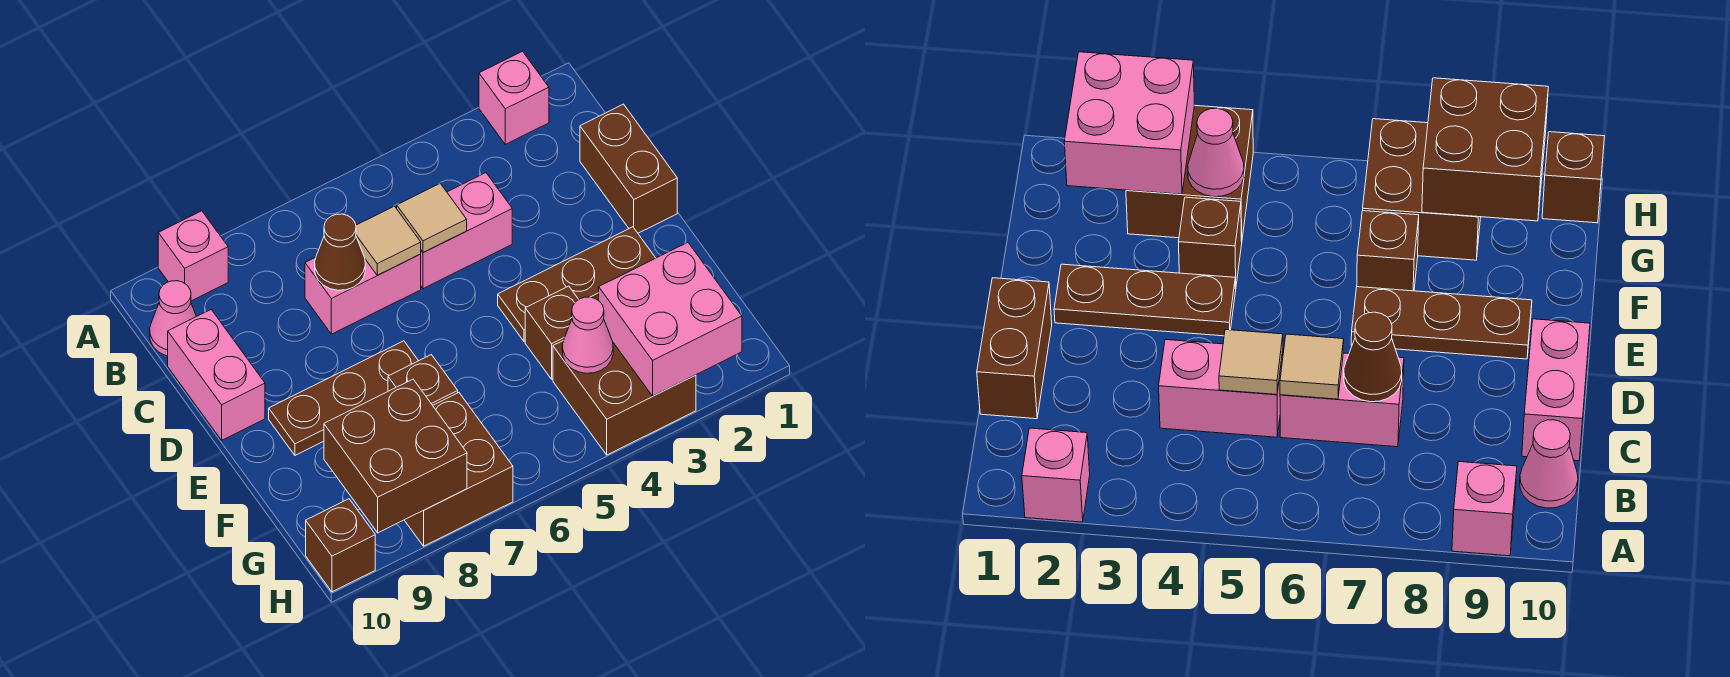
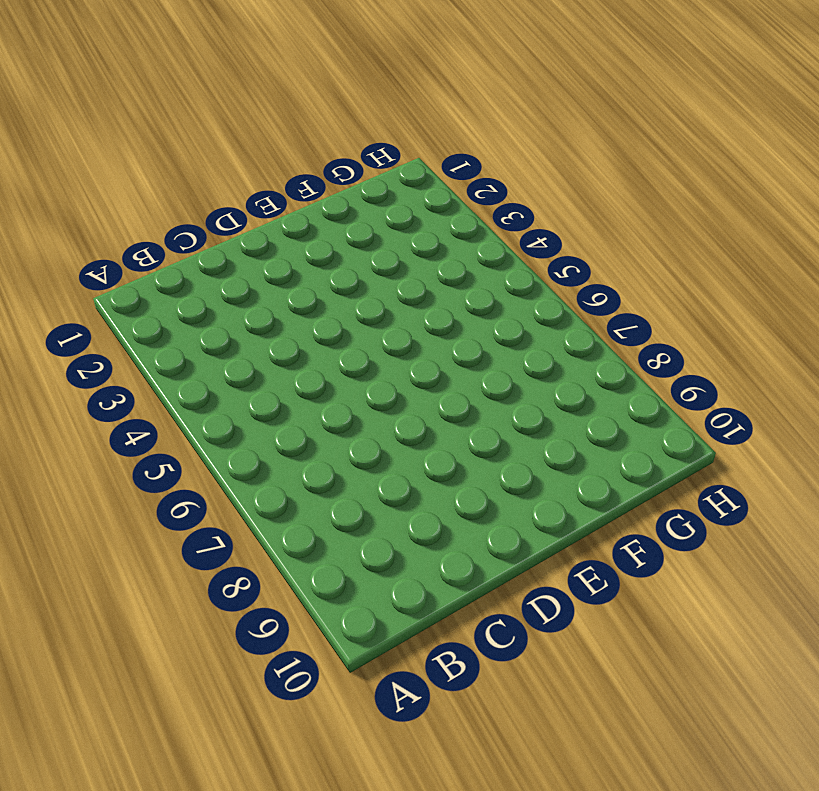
none -> pink 1x1 brick [479,51,549,144]
none -> pink 1x1 brick [158,211,228,301]
none -> pink 1x1 cone [150,281,196,356]

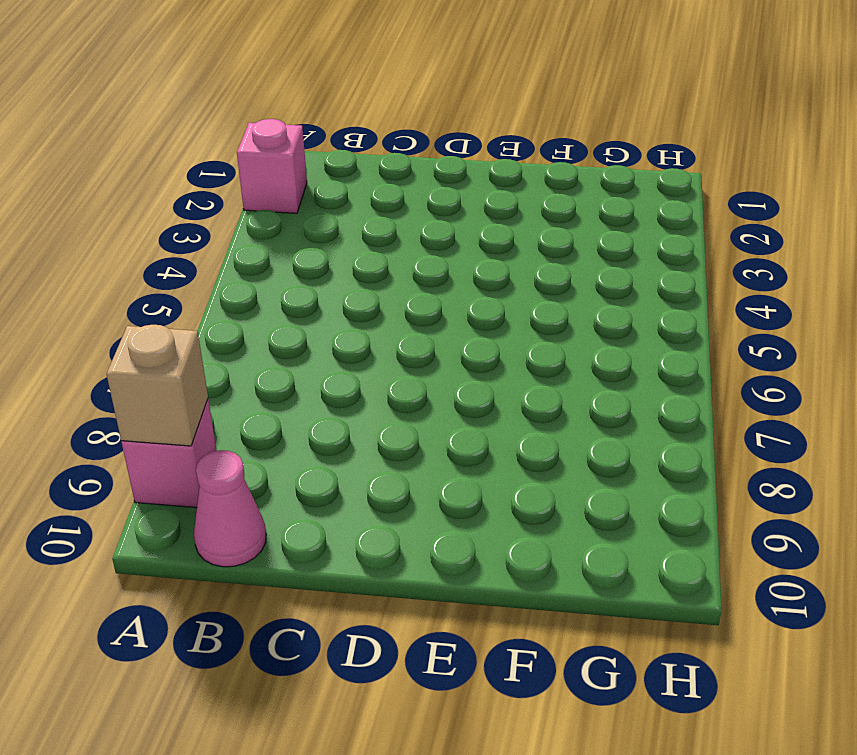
tan 1x1 brick [106,325,208,446] -> none
none -> brown 1x2 brick [580,104,677,233]
none -> pink 1x2 brick [421,173,512,289]
none -> pink 1x2 brick [305,254,421,334]

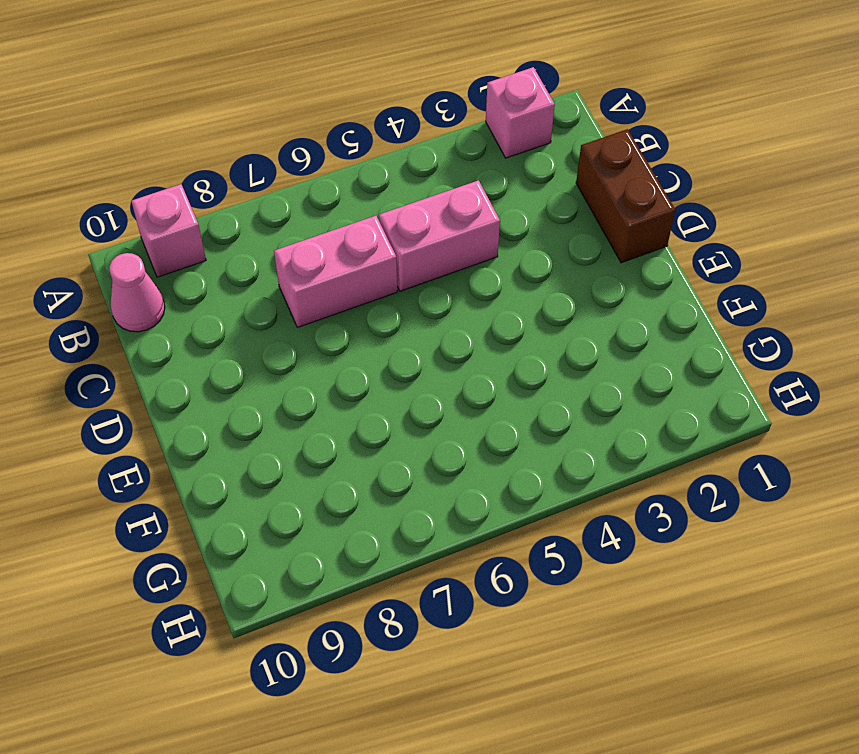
none -> pink 1x2 brick [168,310,265,440]
none -> brown 1x3 plate [498,227,655,341]
none -> brown 1x3 plate [269,341,418,455]

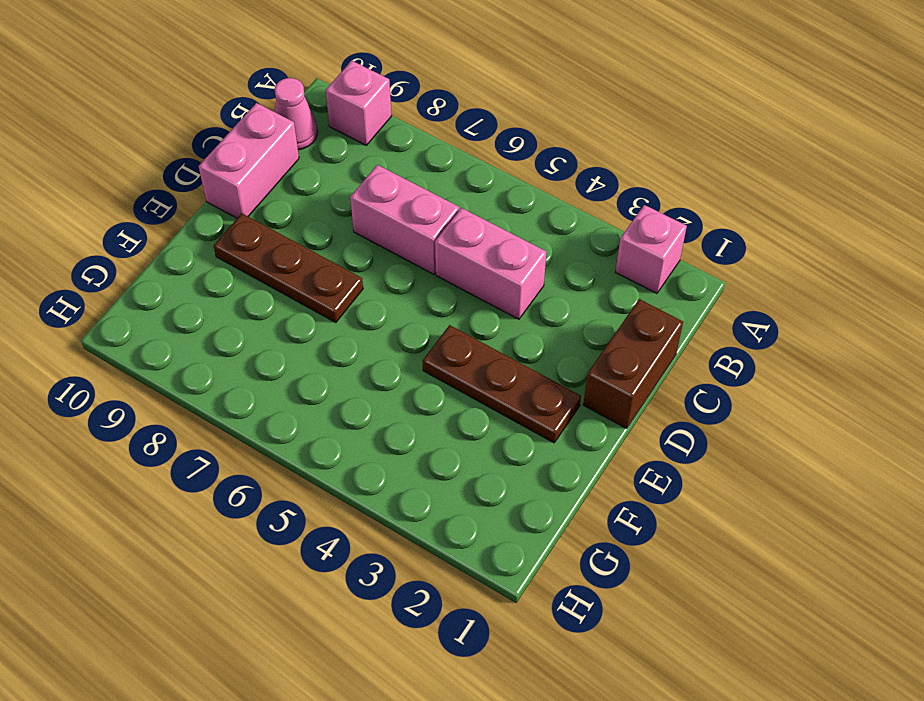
none -> brown 1x1 brick [525,286,579,379]
none -> brown 1x1 brick [388,355,458,405]
none -> brown 2x2 brick [553,340,696,455]

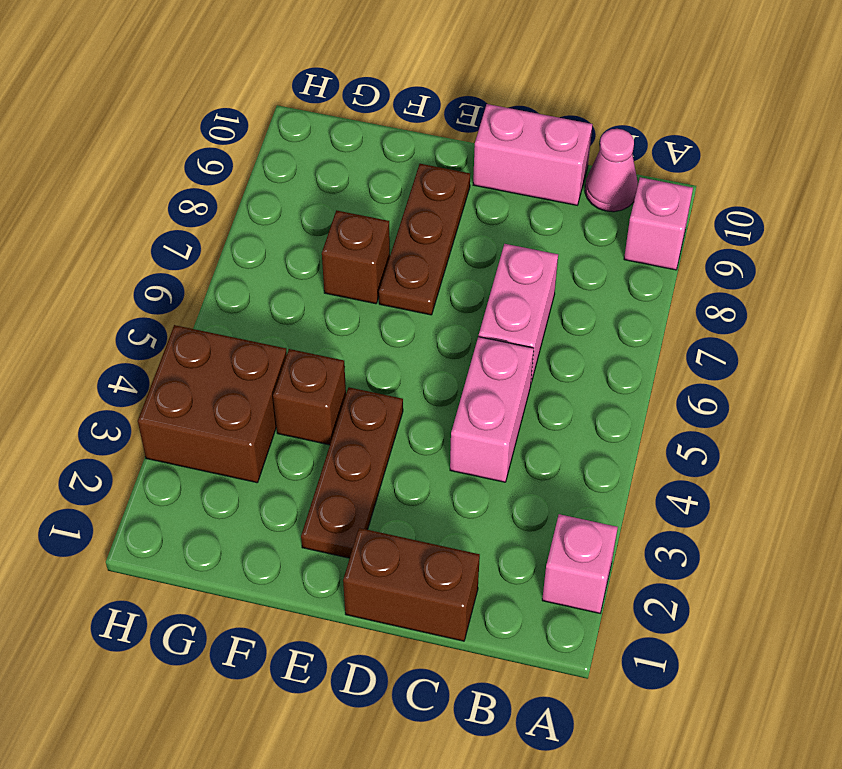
none -> brown 2x2 brick [405,393,513,546]
none -> brown 1x1 brick [306,499,375,592]
none -> tan 1x1 tile [397,184,467,253]

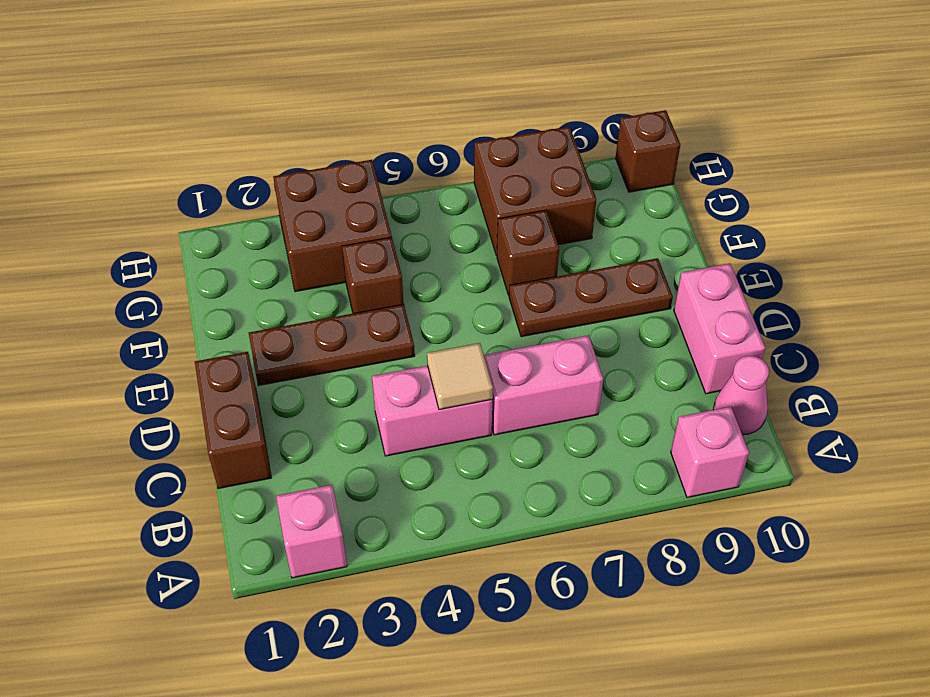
none -> tan 1x1 tile [356,206,421,275]
none -> brown 1x1 cone [315,214,365,290]
none -> pink 2x2 brick [599,243,742,396]

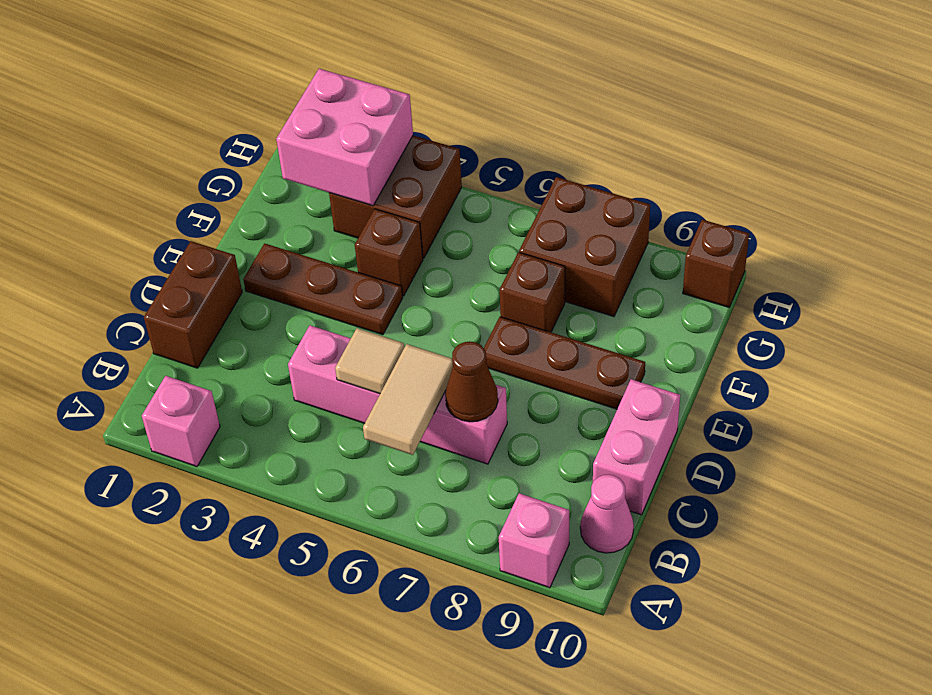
tan 1x2 tile [363,344,453,455] -> tan 1x1 tile [356,206,421,275]
none -> pink 1x1 cone [562,297,613,373]
none -> brown 2x2 brick [324,379,467,533]

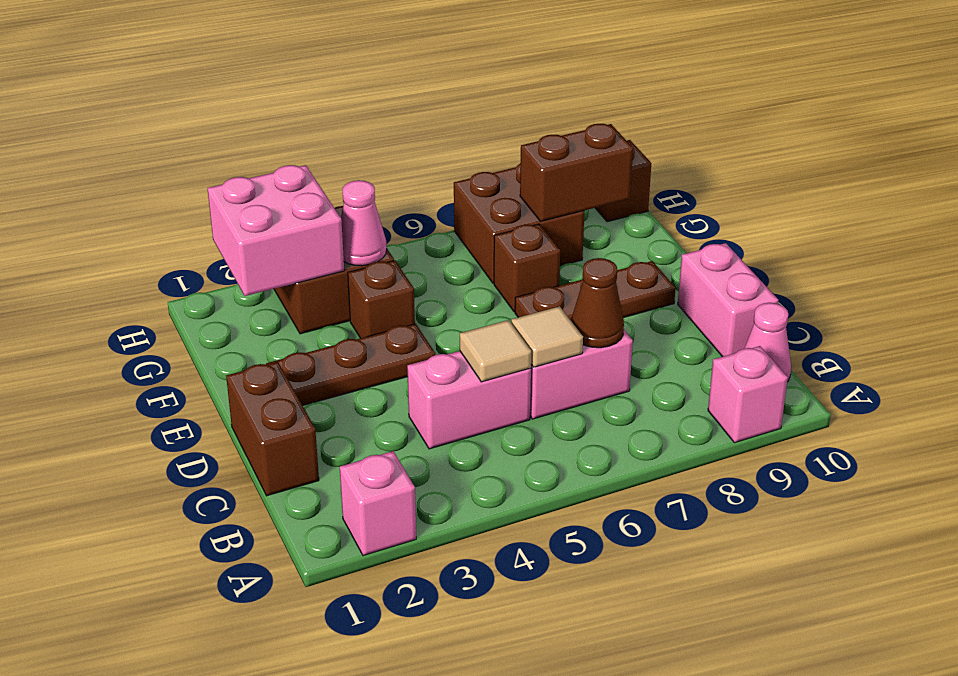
brown 1x2 brick [520,124,633,221] -> brown 2x2 brick [324,379,467,533]

